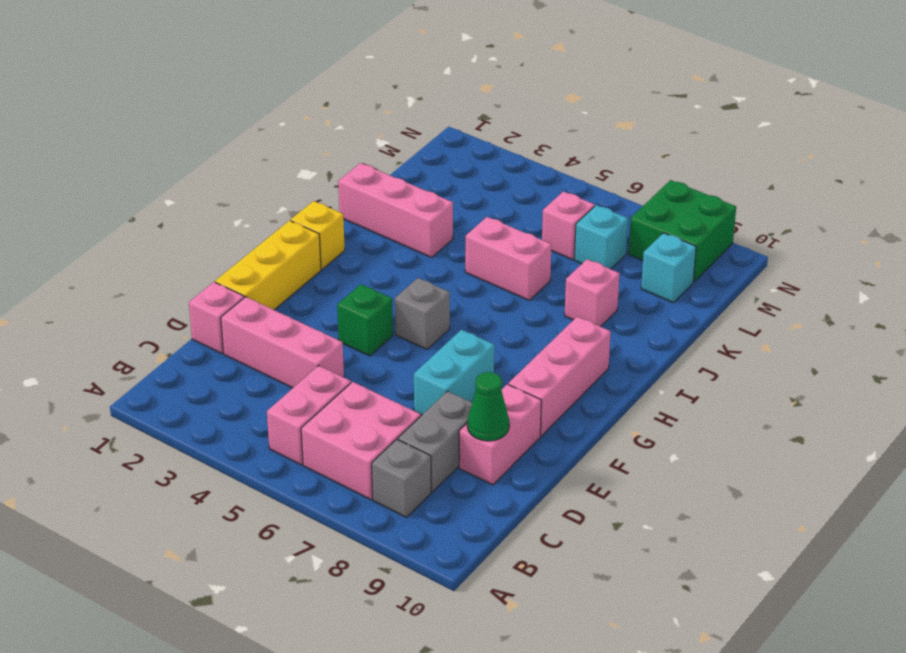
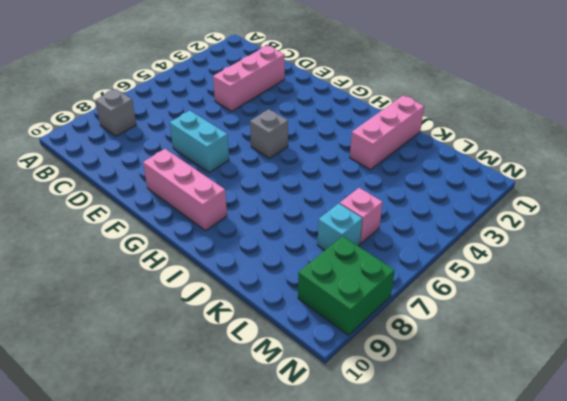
none -> pink 1x2 brick [267,365,351,465]
none -> pink 2x2 brick [301,382,421,500]
none -> grey 1x2 brick [398,391,472,492]

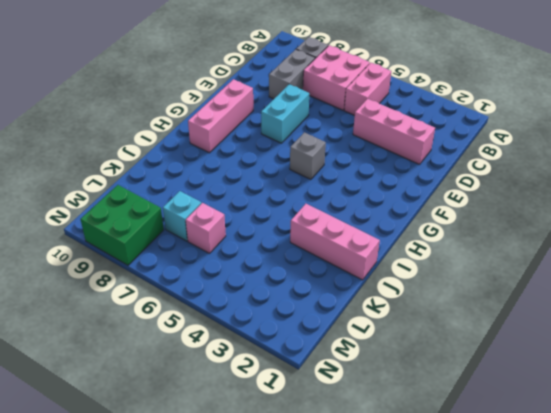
none -> pink 1x1 brick [189,282,244,354]
none -> pink 1x2 brick [459,384,541,485]
none -> yellow 1x3 brick [215,221,321,310]

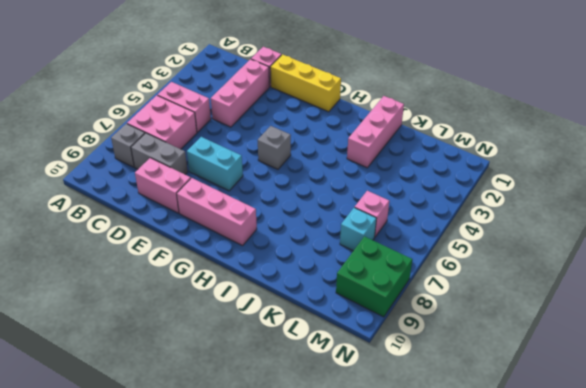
none -> green 1x1 brick [337,284,393,356]
none -> yellow 1x1 brick [291,201,345,269]
none -> pink 1x2 brick [465,217,552,300]

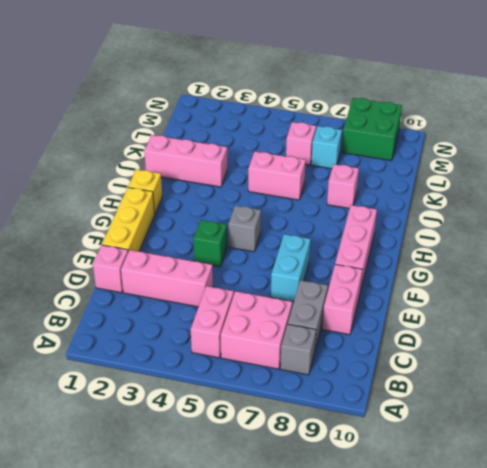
none -> cyan 1x1 brick [641,233,696,303]
none -> green 1x1 cone [467,372,509,441]

